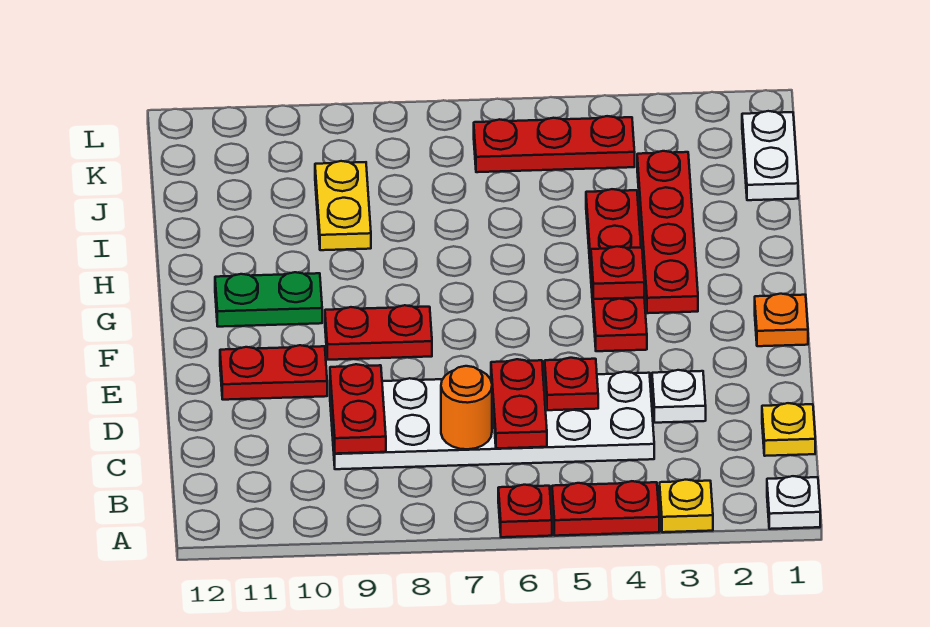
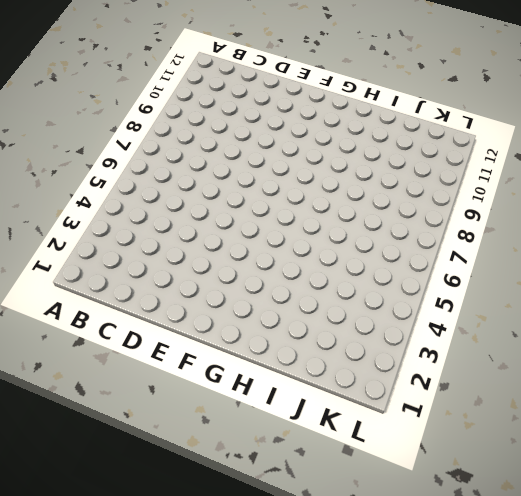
none -> white 1x1 plate [767,476,820,529]
none -> yellow 1x1 plate [660,480,713,532]
none -> red 1x2 plate [552,481,659,536]

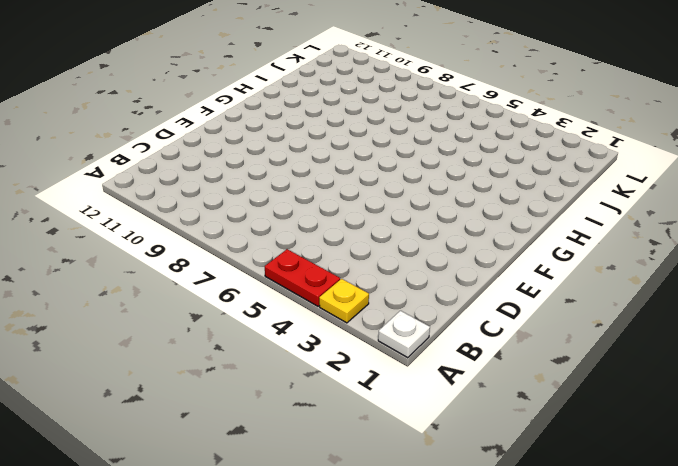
none -> red 1x1 plate [498,485,552,537]
none -> yellow 1x1 plate [762,403,815,456]
none -> white 2x6 plate [330,372,654,469]

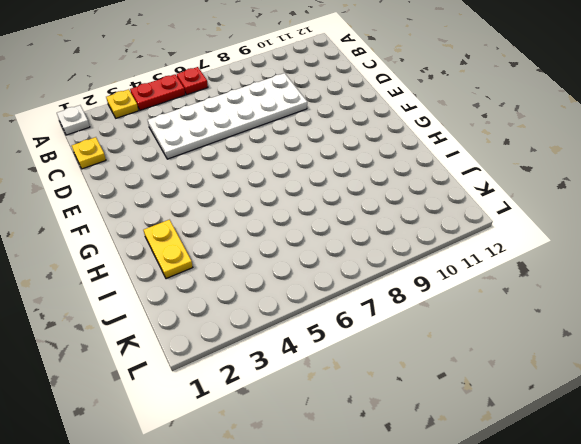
yellow 1x2 plate [144,220,193,279] -> yellow 1x2 plate moved to [315,161,371,250]
none -> white 1x1 plate [652,370,706,423]
none -> red 1x2 plate [220,345,327,400]
none -> orange 1x1 plate [755,294,808,346]

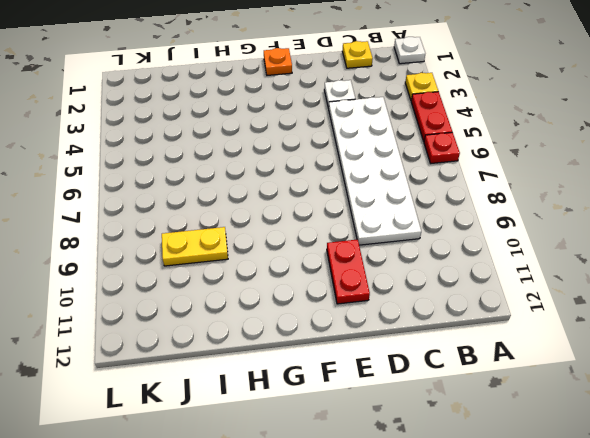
none -> red 1x4 plate [586,189,647,351]
none -> red 1x2 plate [325,305,432,360]
none -> red 1x4 plate [637,151,698,313]

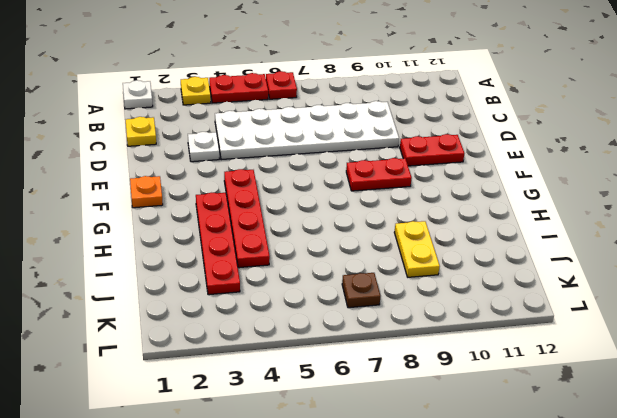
brown 1x1 plate [342,273,381,308] -> none
none -> green 1x2 plate [215,272,322,327]
none -> white 1x2 plate [742,111,798,200]
none -> red 1x3 plate [474,116,635,172]

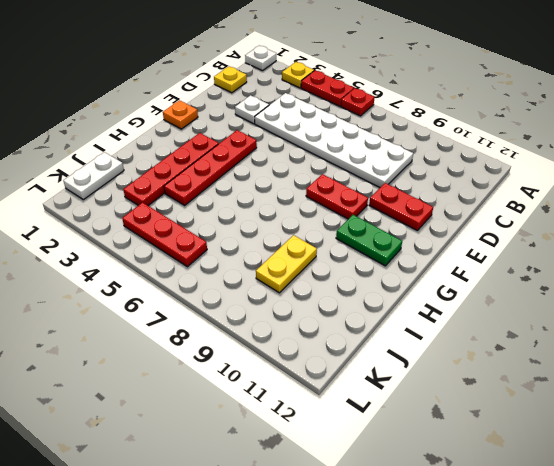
none -> red 1x2 plate [491,359,547,449]
none -> orange 1x1 round brick [441,366,492,449]
none -> red 1x2 plate [330,364,386,454]

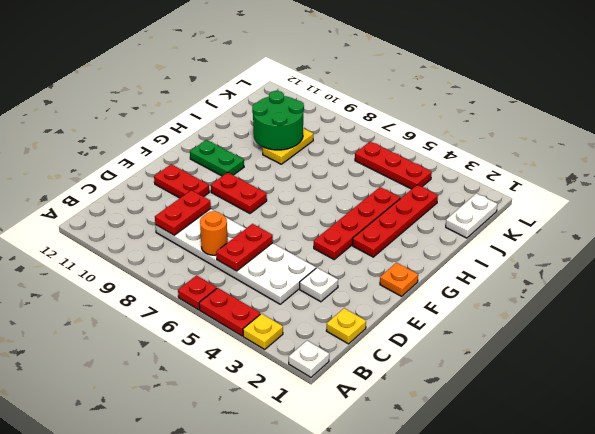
green 2x2 round brick [252,91,304,150] -> none
none -> red 1x1 plate [545,358,598,410]
none -> red 1x1 plate [591,246,644,299]

